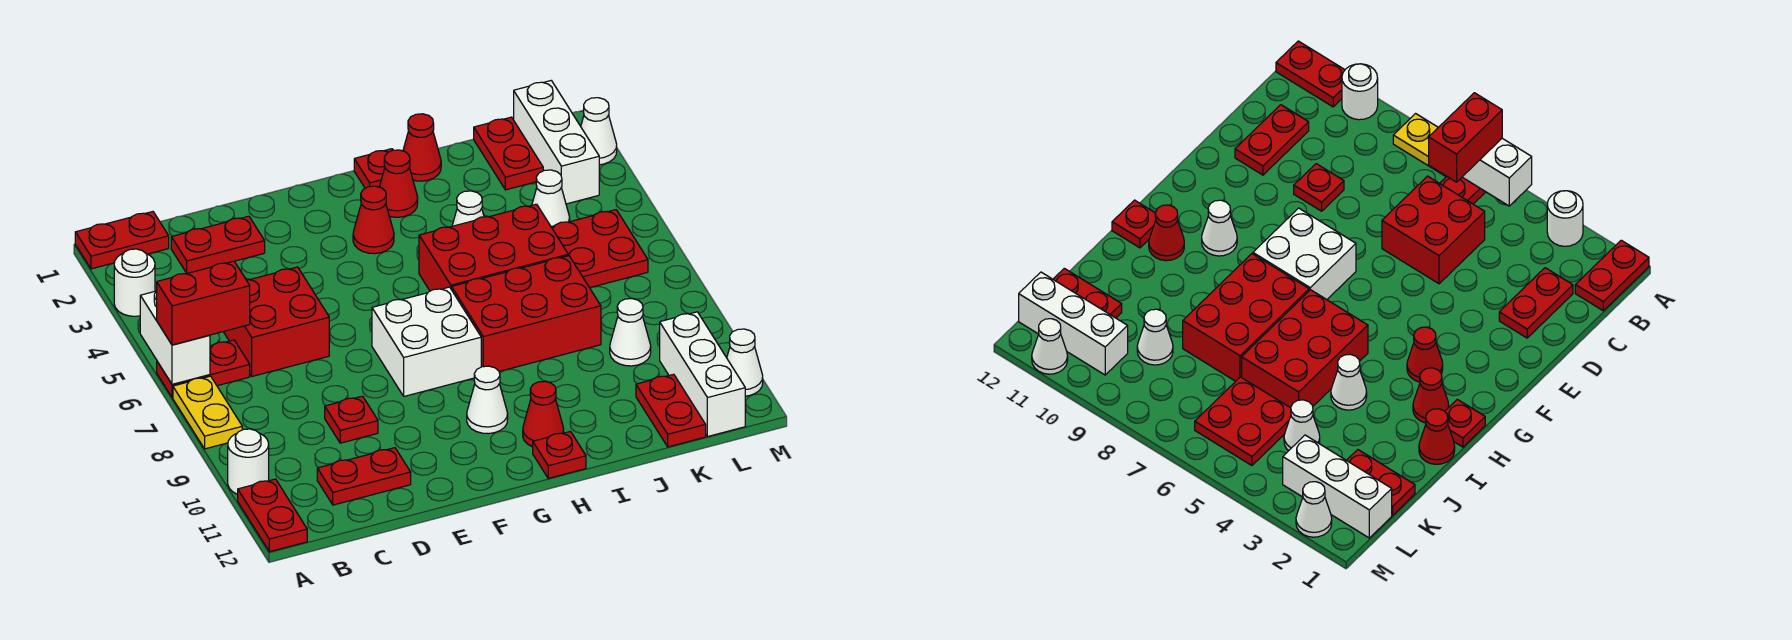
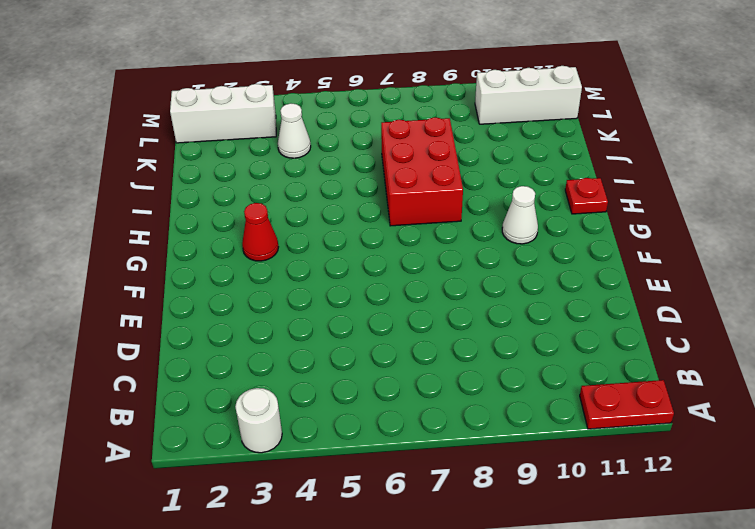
none -> red 1x2 plate [75,212,169,269]
none -> red 1x2 plate [157,340,250,397]
none -> yellow 1x2 plate [173,376,242,449]
none -> white 1x1 round brick [228,429,269,494]

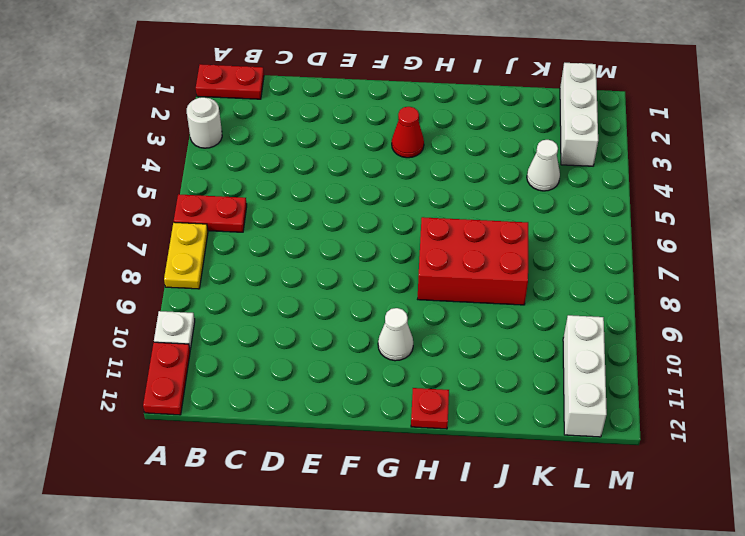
white 1x1 plate [154,311,195,349] -> white 1x1 round brick [228,429,269,494]
none -> red 1x2 plate [171,216,265,273]
none -> red 2x2 brick [224,267,329,376]
none -> red 1x2 plate [317,448,411,505]
none -> red 1x1 plate [325,396,378,443]

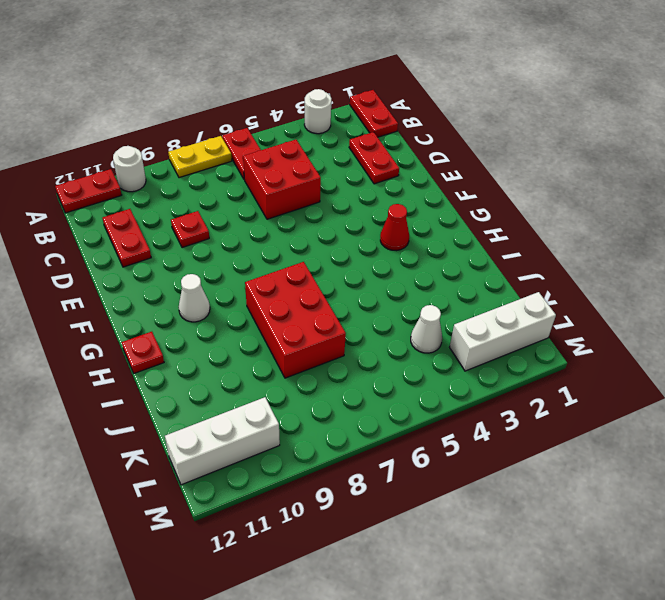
none -> white 2x2 brick [372,287,481,396]
none -> red 1x1 plate [354,149,393,188]
none -> red 1x1 cone [379,150,418,217]
none -> red 2x3 brick [419,204,569,291]

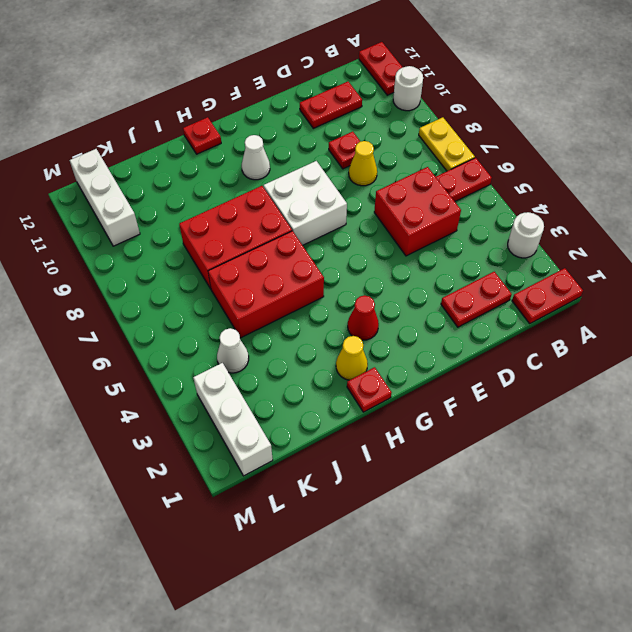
yellow 1x1 cone [349,141,377,186] -> none
yellow 1x1 cone [336,336,368,380] -> red 1x1 cone [379,150,418,217]
none -> red 1x1 cone [523,381,564,447]
none -> red 1x1 cone [403,114,441,181]
none -> white 1x1 cone [452,191,484,226]
none -> red 1x2 plate [474,117,543,190]

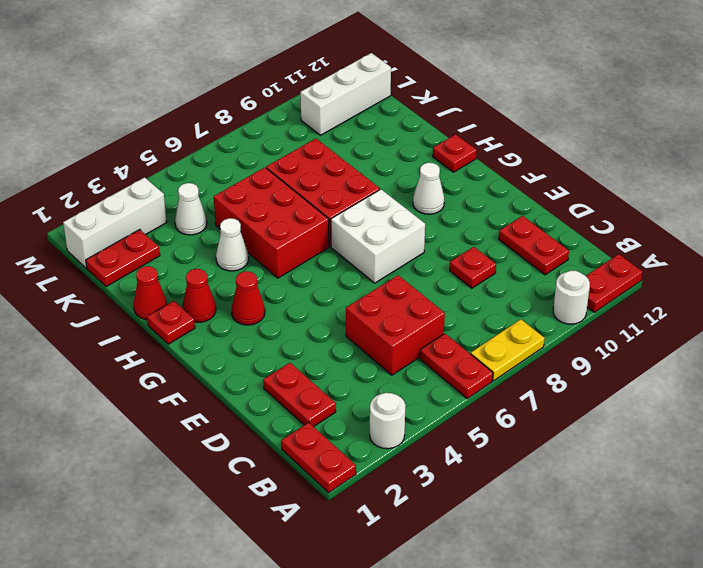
none -> red 1x1 cone [523,381,564,447]
none -> red 2x2 plate [551,210,648,288]
none -> white 1x1 cone [610,299,651,366]
none -> red 1x2 plate [636,374,706,447]

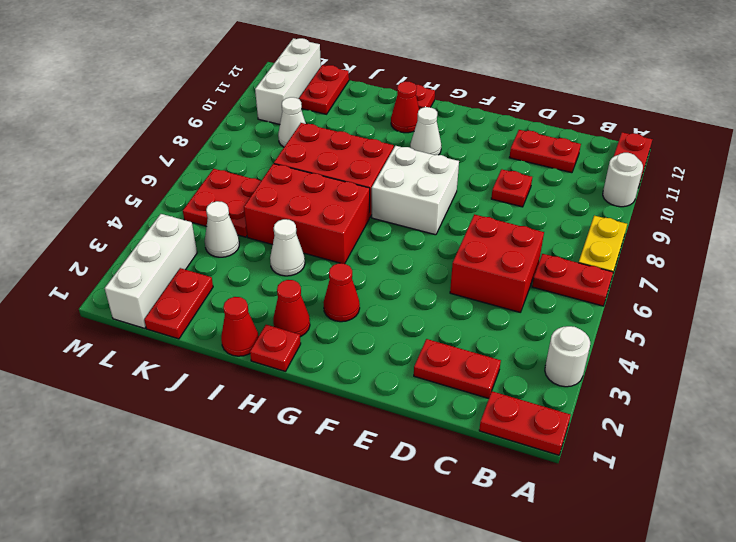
none -> white 1x1 cone [581,98,617,165]
none -> white 1x1 cone [727,329,763,396]
none -> white 1x2 brick [140,291,210,384]
none -> red 1x2 brick [157,261,250,345]

